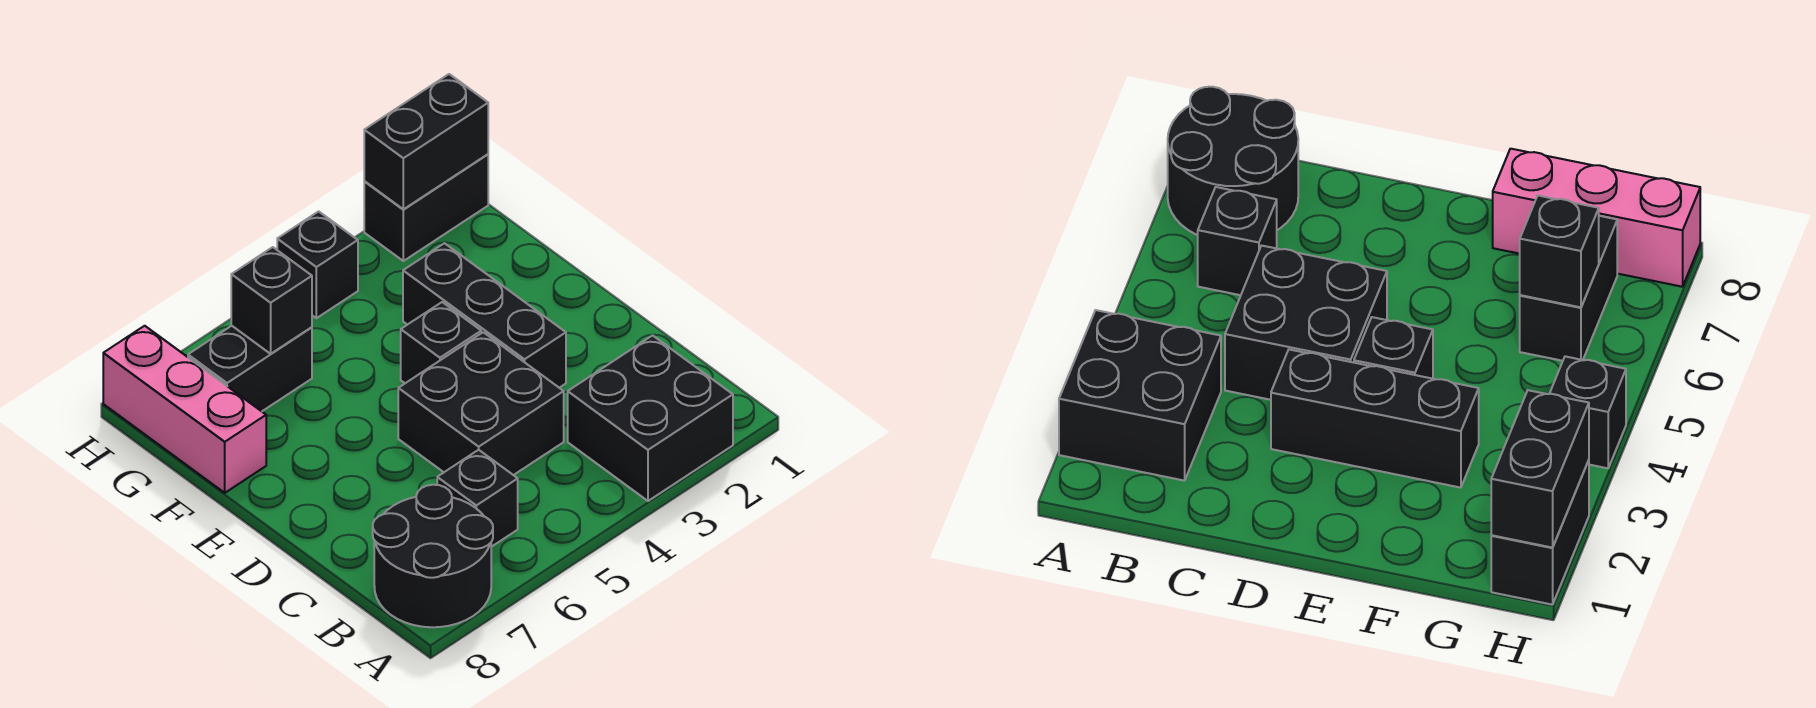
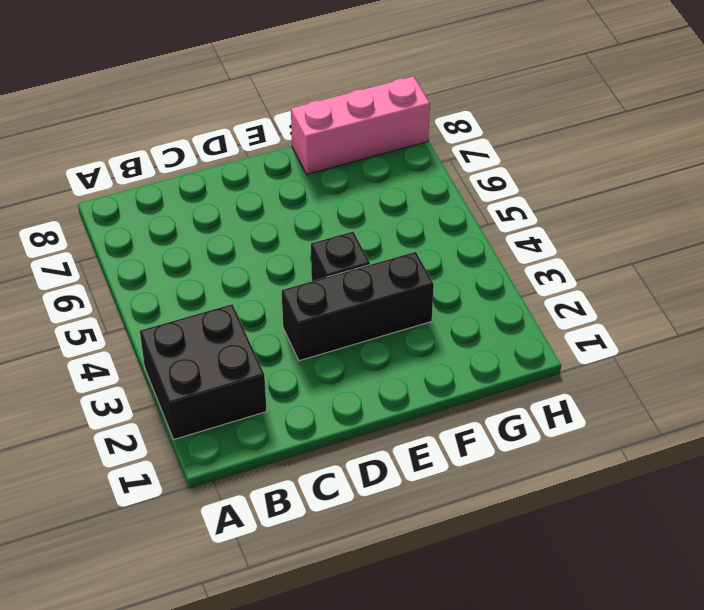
none -> black 2x2 round brick [373,485,493,627]
none -> black 1x1 brick [437,450,518,547]
none -> black 2x2 brick [398,332,564,475]

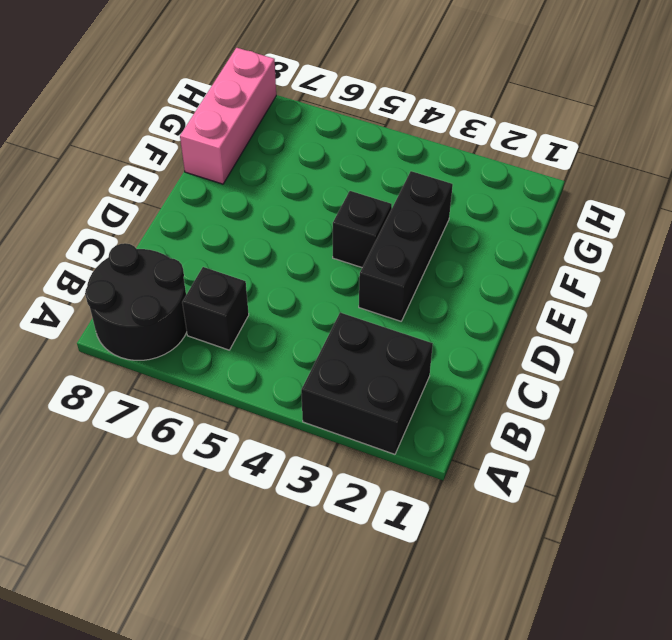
none -> black 2x2 brick [398,332,564,475]
none -> black 1x2 brick [188,326,312,411]
none -> black 1x2 brick [364,154,488,261]

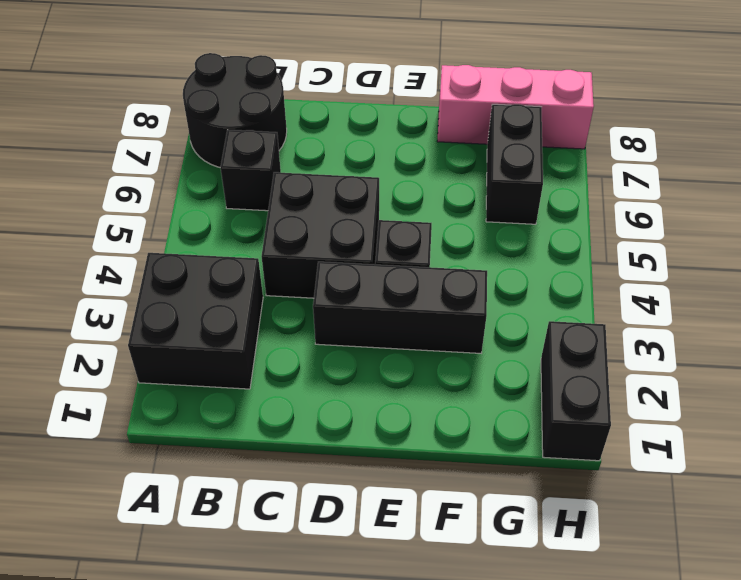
none -> black 1x1 brick [277,211,358,318]
none -> black 1x1 brick [231,247,312,354]
none -> black 1x2 brick [364,74,488,209]

